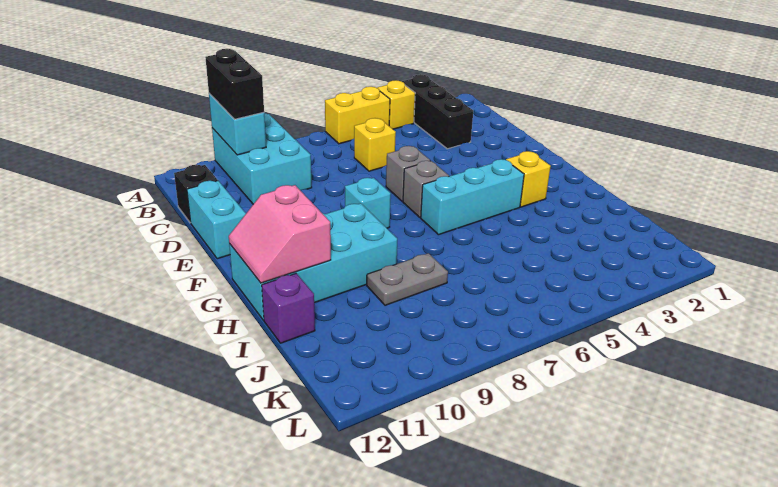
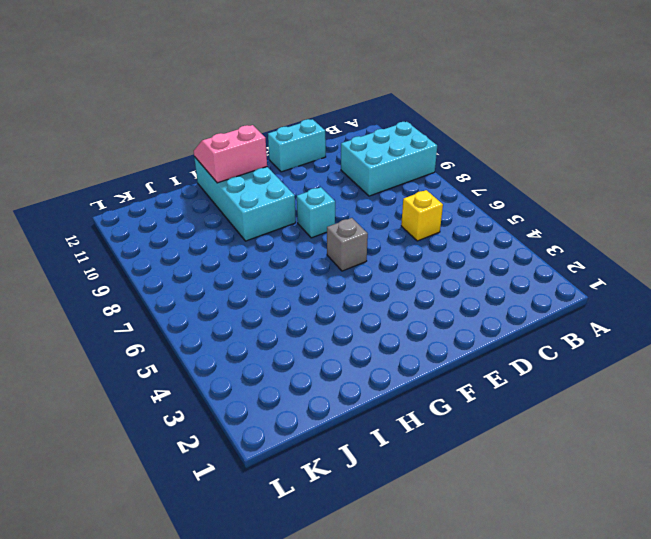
none -> black 1x3 brick [402,74,473,149]
none -> yellow 1x1 brick [377,80,415,129]
none -> yellow 1x2 brick [325,87,390,144]

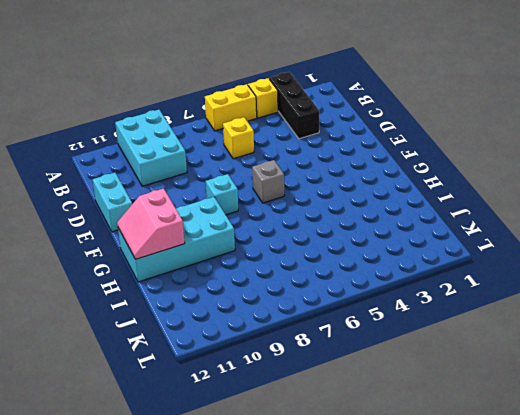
none -> black 1x1 brick [174,165,218,223]
none -> grey 1x1 brick [386,146,430,201]
none -> yellow 1x1 brick [506,151,551,207]

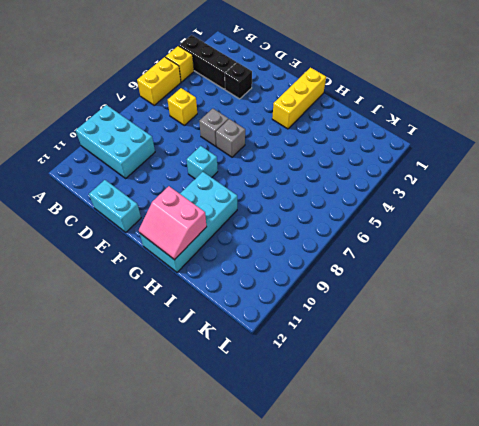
black 1x1 brick [225,62,252,99] -> black 1x1 brick moved to [174,165,218,223]
yellow 1x3 brick [272,68,326,129] -> yellow 1x1 brick [506,151,551,207]
none -> cyan 1x3 brick [421,159,524,235]
none -> grey 1x2 plate [367,253,448,305]
none -> purple 1x1 brick [262,273,315,343]

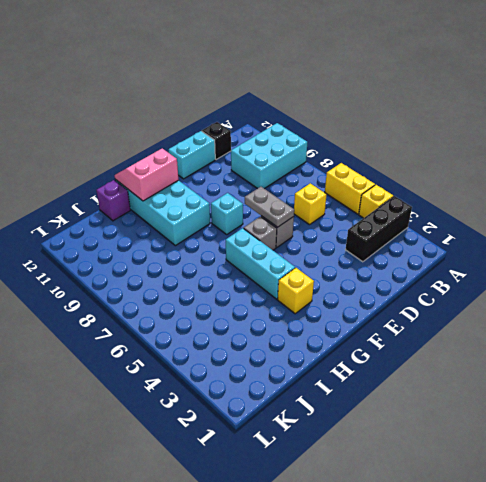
grey 1x2 plate [245,187,294,227] -> grey 1x2 plate moved to [367,253,448,305]
none -> cyan 1x2 brick [209,94,266,155]
none -> black 1x2 brick [205,49,264,119]

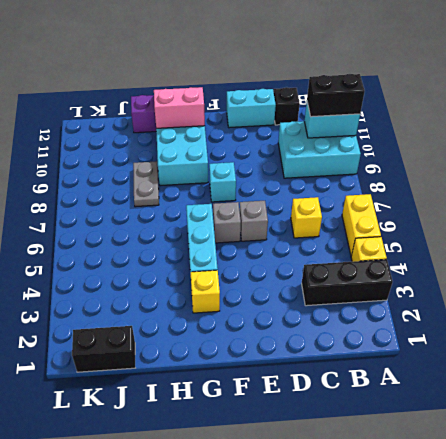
black 1x2 brick [72,326,135,372] -> none

